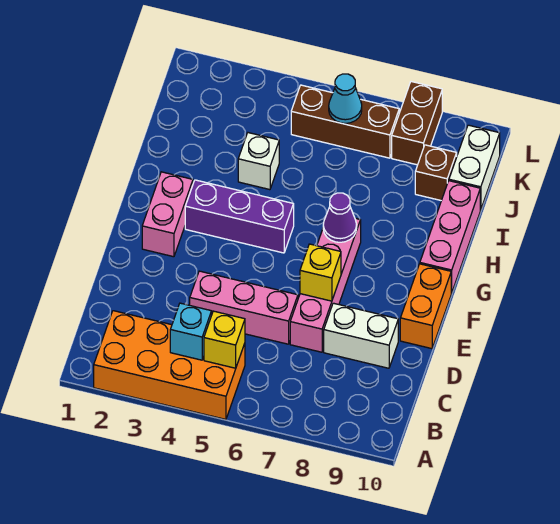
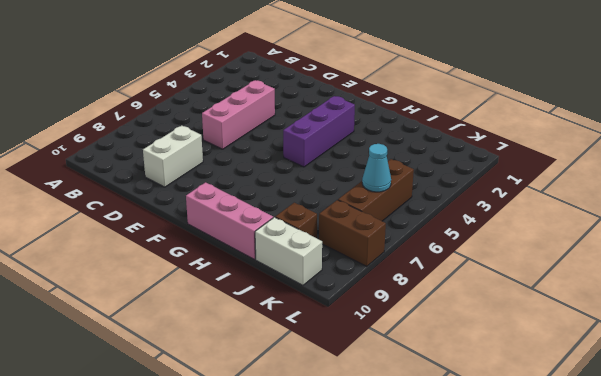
none -> orange 2x4 brick [94,311,245,419]
none -> pink 1x4 brick [290,218,361,352]
none -> orange 1x2 brick [400,264,451,349]

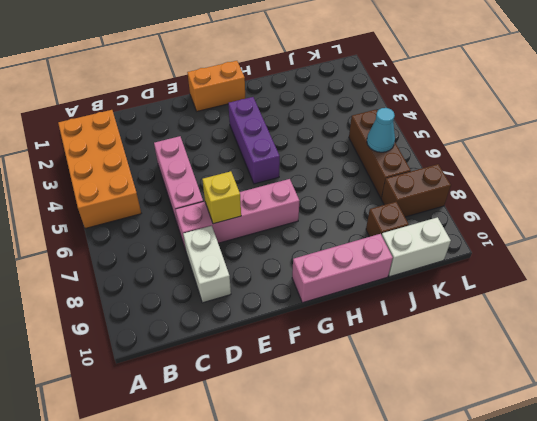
orange 1x2 brick [187,61,245,111] -> orange 1x2 brick moved to [400,264,451,349]
none -> pink 1x2 brick [142,172,193,257]
none -> white 1x1 brick [238,133,279,190]
none -> cyan 1x1 brick [170,303,212,360]

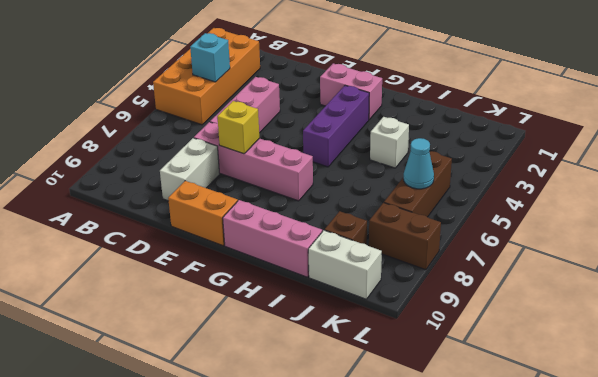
none -> yellow 1x1 brick [204,311,245,368]
none -> purple 1x1 cone [323,193,357,242]

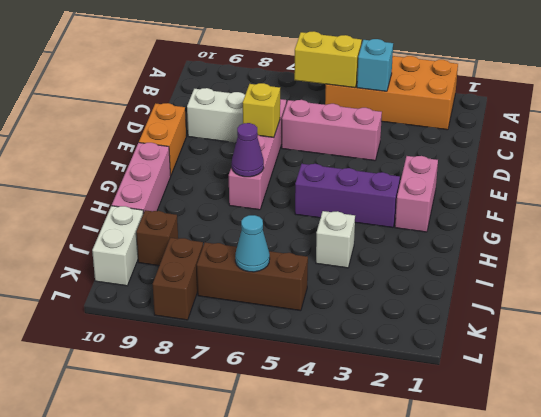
yellow 1x2 brick [294,31,362,88] -> yellow 1x1 brick [204,311,245,368]

